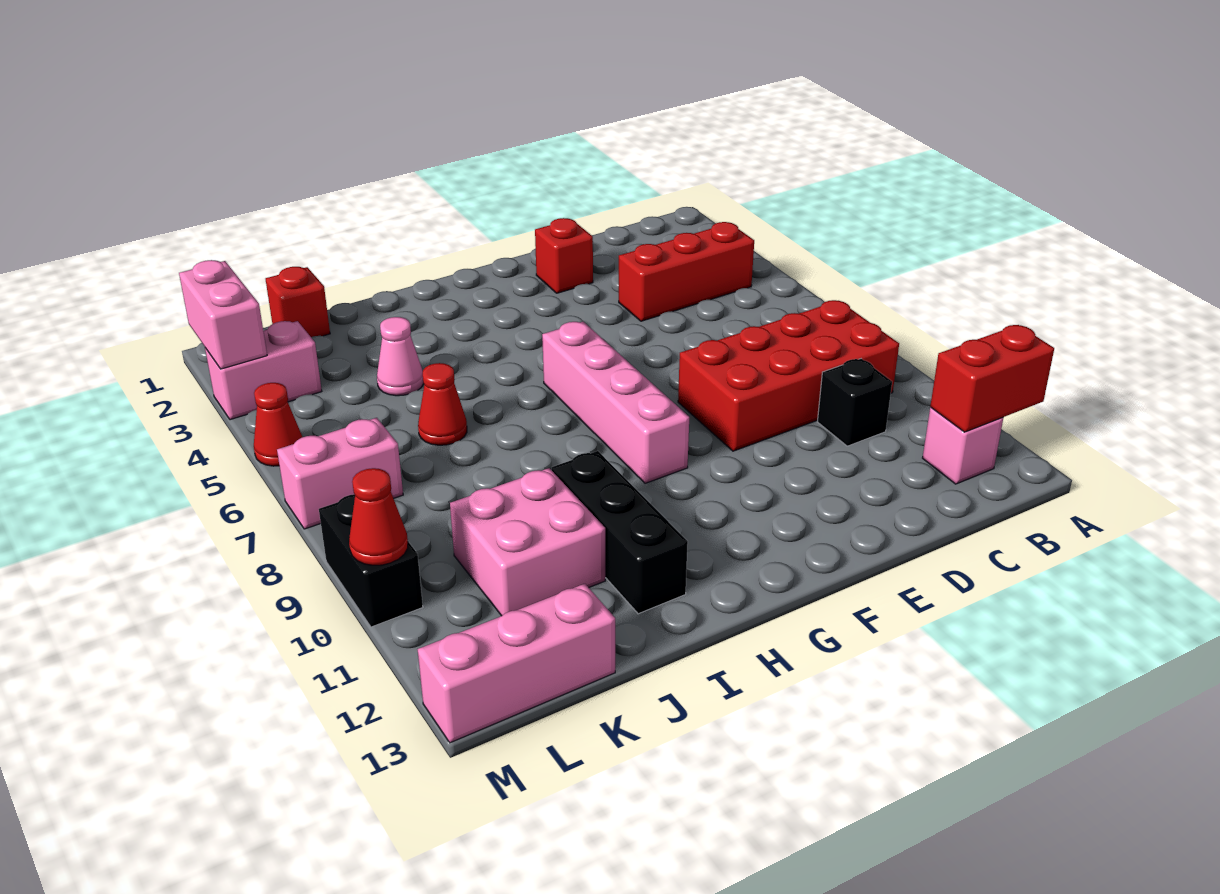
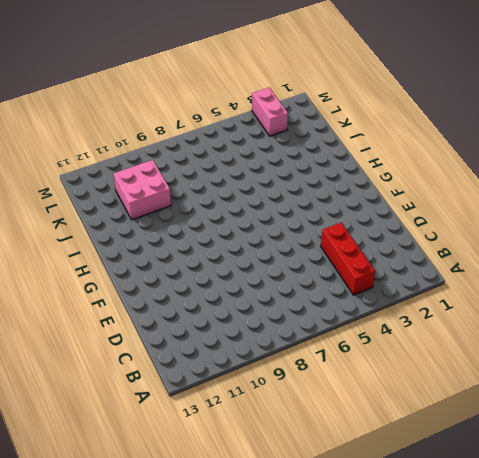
none -> red 2x4 brick [678,300,899,451]
none -> pink 1x1 brick [923,407,1003,484]
none -> black 1x1 brick [817,359,892,446]

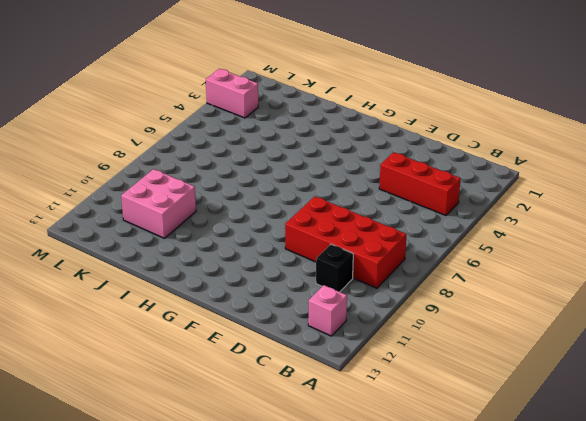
none -> red 1x1 brick [535,218,593,293]
none -> pink 1x4 brick [542,322,689,483]
none -> black 1x3 brick [552,451,688,614]

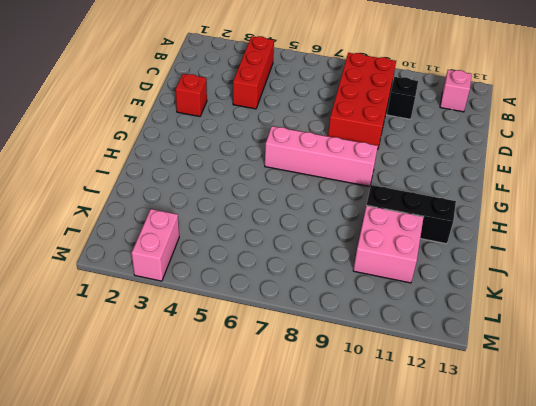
none -> pink 1x1 cone [377,317,424,396]
none -> red 1x1 cone [418,363,467,445]
none -> red 1x1 brick [266,267,330,337]

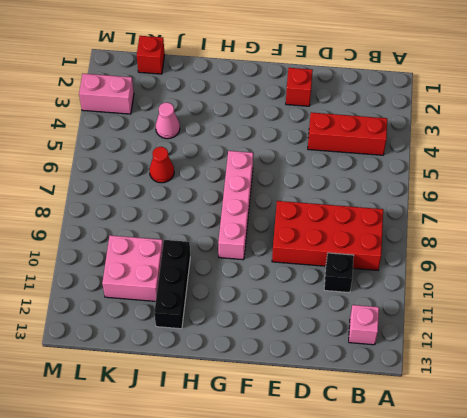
none -> pink 1x3 brick [418,584,615,743]
none -> pink 1x2 brick [277,418,403,529]
none -> red 1x1 cone [254,383,302,466]

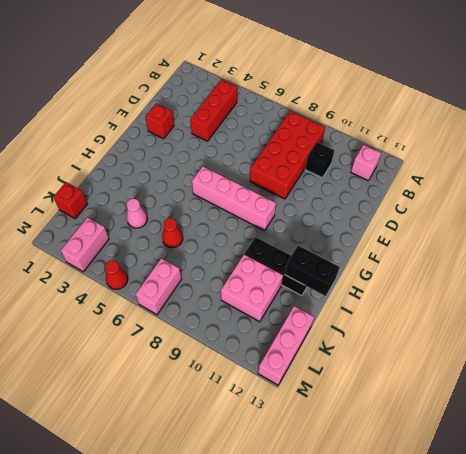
black 1x2 brick [285,246,340,296] -> black 1x2 brick moved to [319,494,423,627]
none -> red 1x2 brick [930,325,1054,432]
none -> pink 1x2 brick [179,260,267,369]
none -> red 1x1 cone [349,468,408,565]

